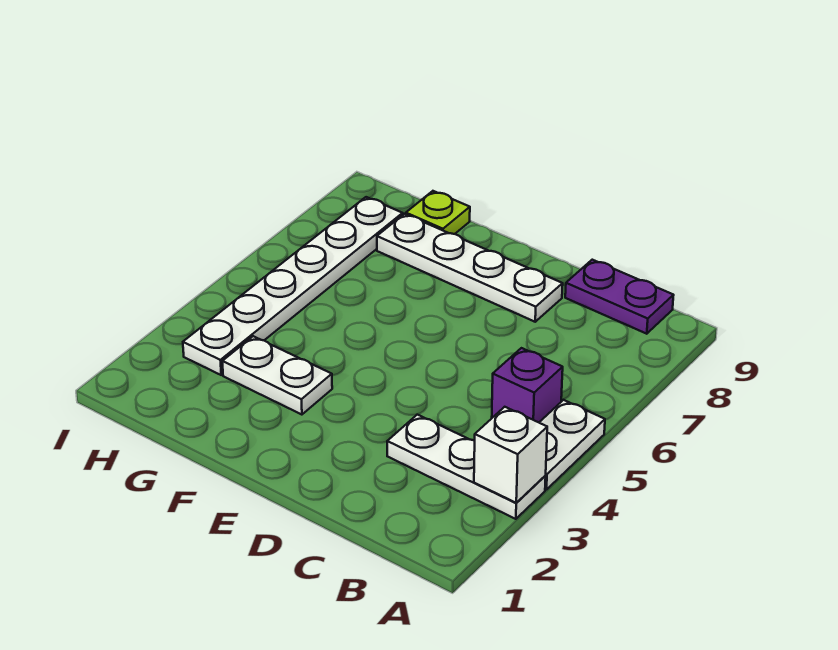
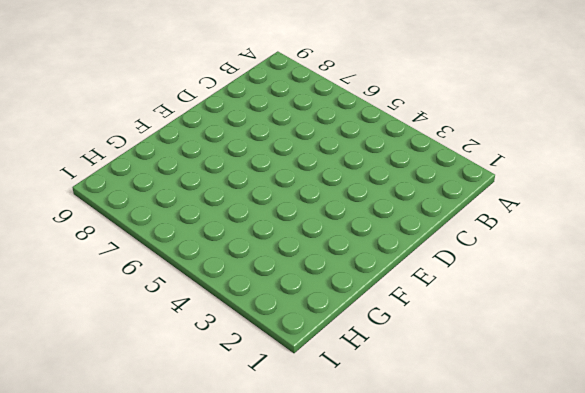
none -> white 1x3 plate [387,415,546,519]
none -> white 1x2 plate [539,400,605,490]

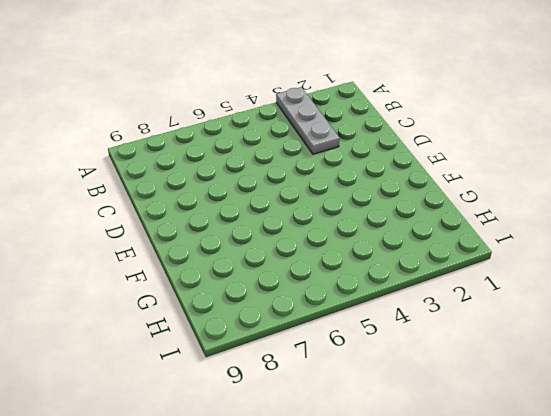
grey 1x3 plate [276,87,340,154] -> white 1x3 plate [387,415,546,519]
none -> white 1x2 plate [539,400,605,490]
none -> purple 1x1 brick [492,348,563,422]

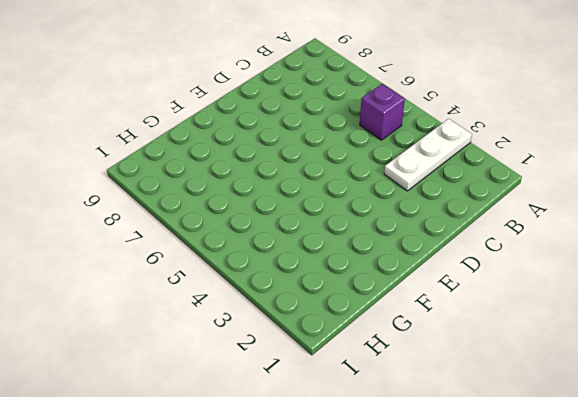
none -> white 1x2 plate [539,400,605,490]
none -> purple 1x2 plate [565,260,674,334]

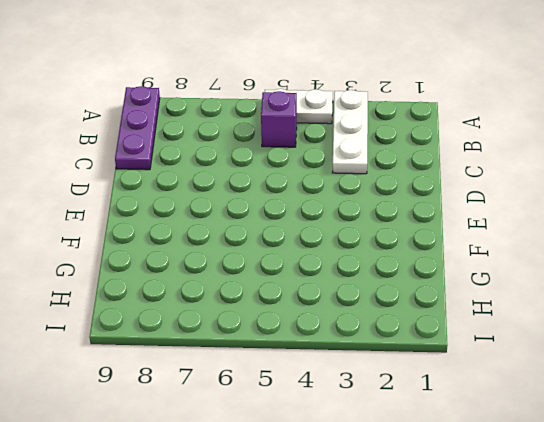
purple 1x3 plate [115,86,160,170] -> purple 1x2 plate [565,260,674,334]
none -> white 1x4 plate [377,214,563,322]
none -> white 1x2 plate [222,336,332,415]

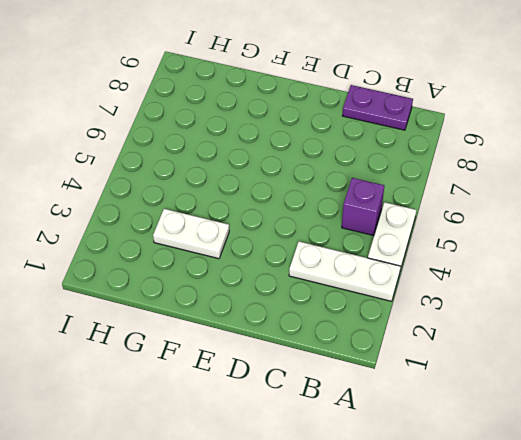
none -> white 1x4 plate [377,214,563,322]
none -> lime 1x1 plate [406,191,470,234]

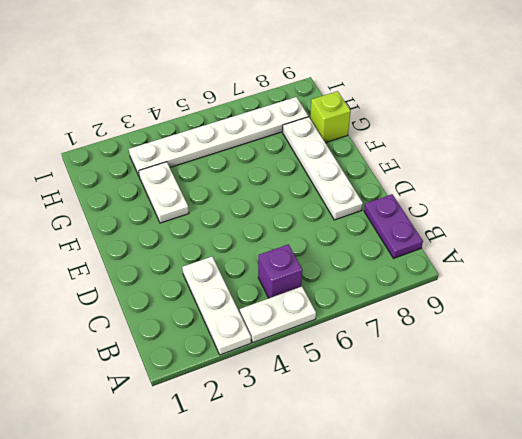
lime 1x1 brick [310,91,351,143] -> lime 1x1 plate [406,191,470,234]
none -> white 1x1 brick [474,407,547,503]

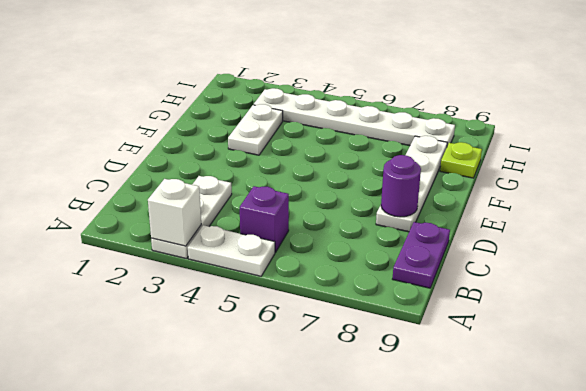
purple 1x1 round brick [381,155,421,217] -> none

